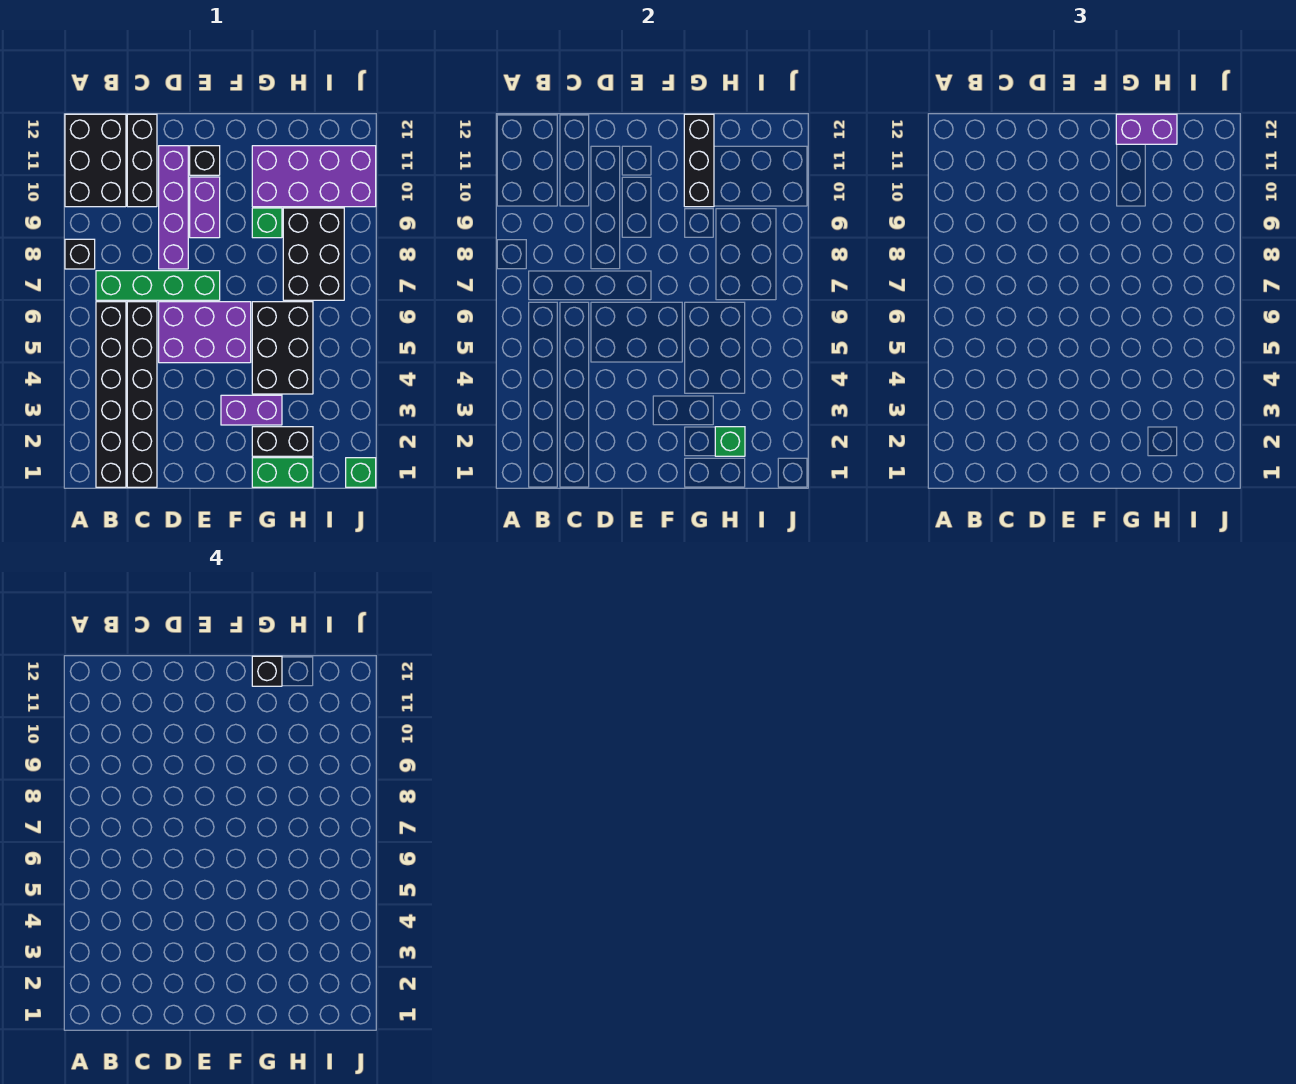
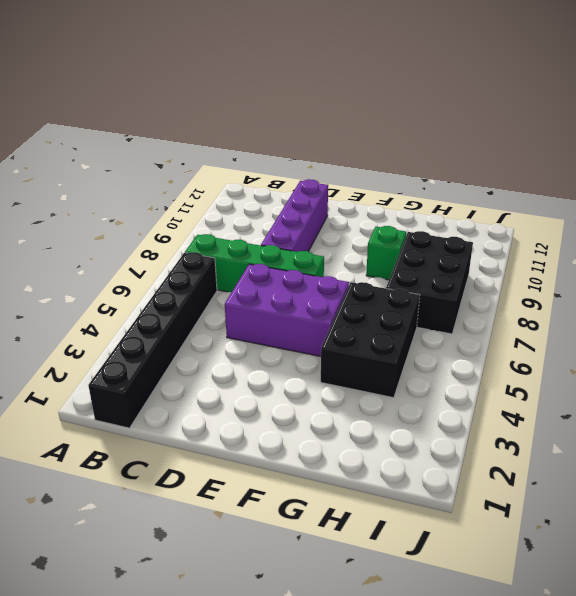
none -> black 1x1 brick [65,239,95,269]
none -> black 2x3 brick [65,114,126,207]
none -> black 1x6 brick [127,302,157,487]

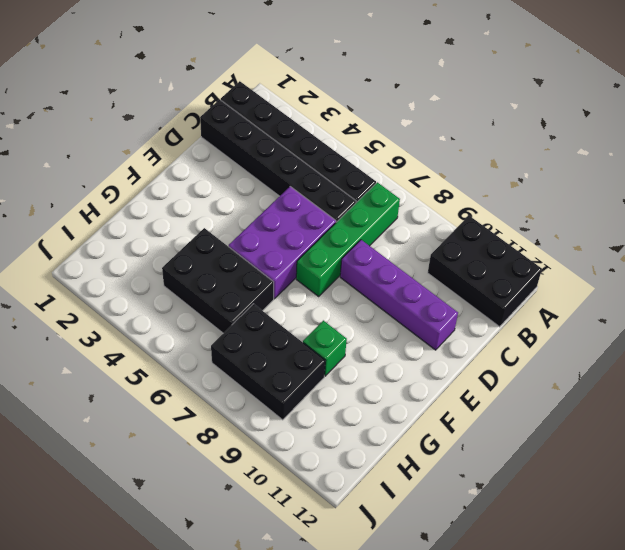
none -> black 1x1 brick [65,239,95,269]
none -> black 1x3 brick [127,114,157,207]
none -> purple 1x2 brick [190,177,220,238]

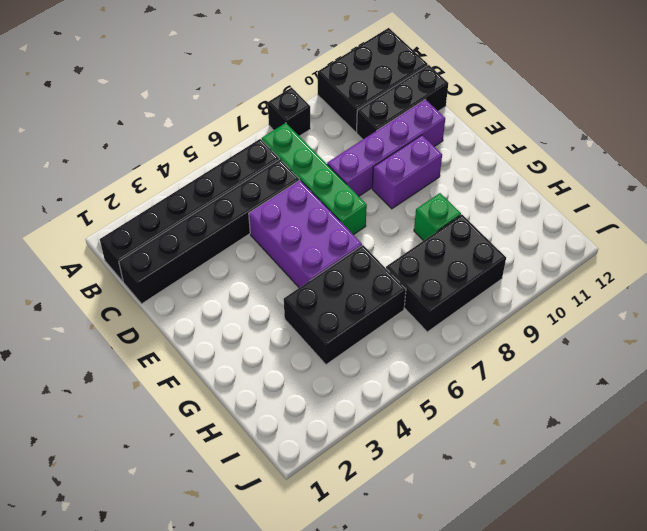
none -> black 1x1 brick [190,146,220,175]
none -> purple 1x2 brick [221,395,282,425]
none -> green 1x2 brick [252,458,313,487]

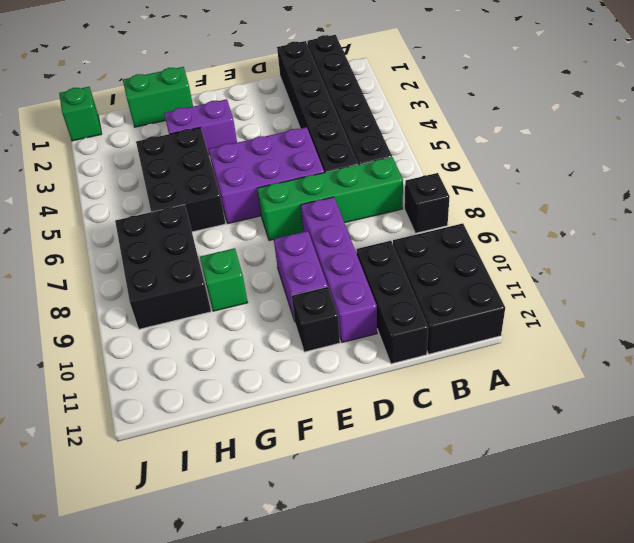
none -> black 1x2 brick [252,427,313,456]
none -> purple 2x4 brick [252,146,376,207]
none -> black 1x3 brick [684,114,714,207]

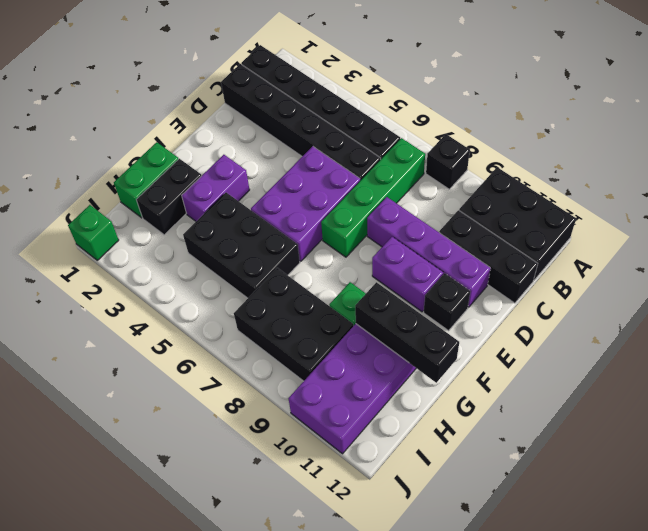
none -> green 1x1 brick [715,427,745,456]
none -> purple 1x2 brick [1116,114,1177,144]
none -> black 1x1 brick [252,656,282,686]

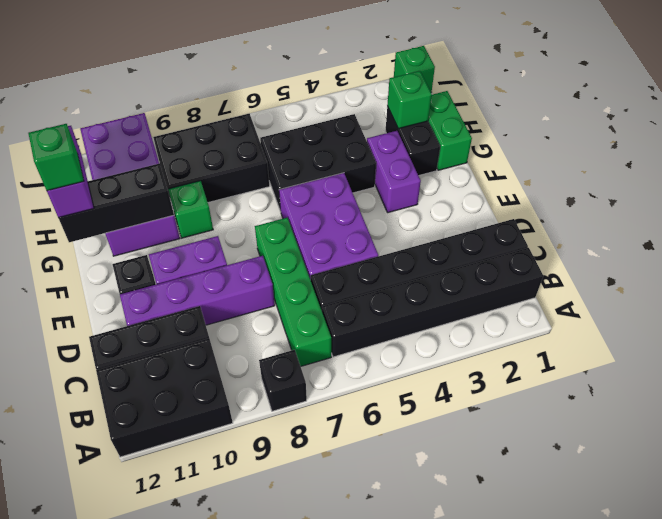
green 1x1 brick [28,124,84,191] -> black 1x1 brick [252,656,282,686]

